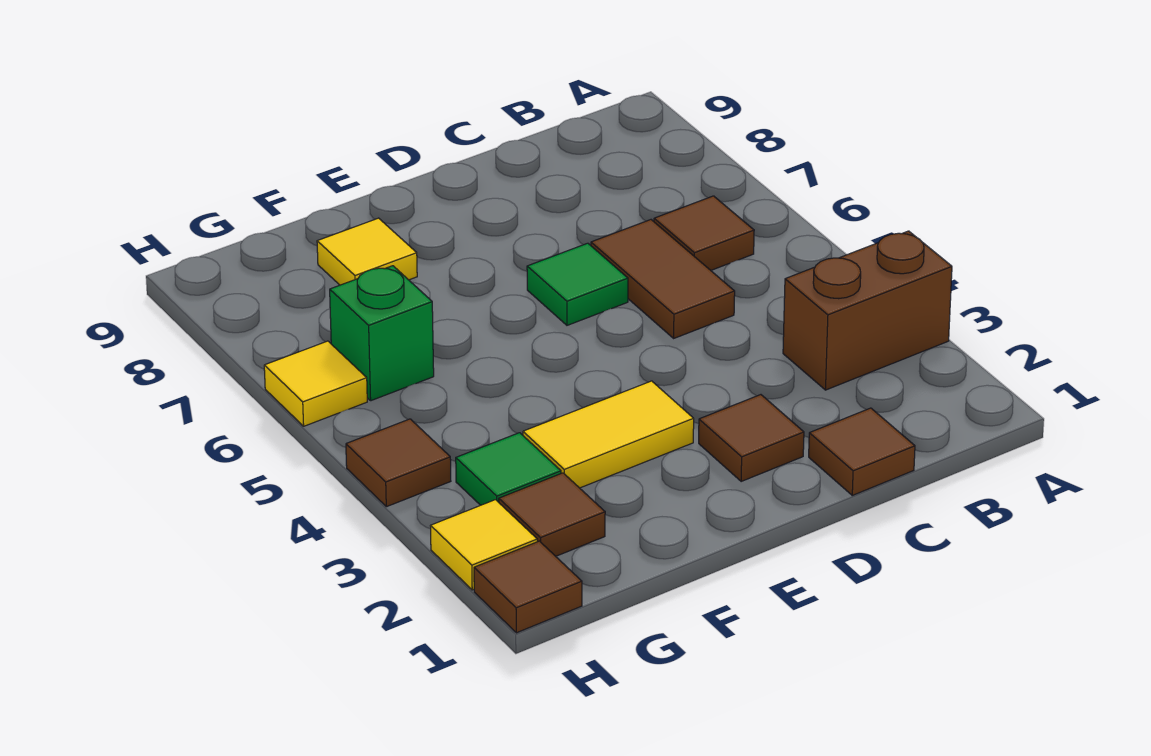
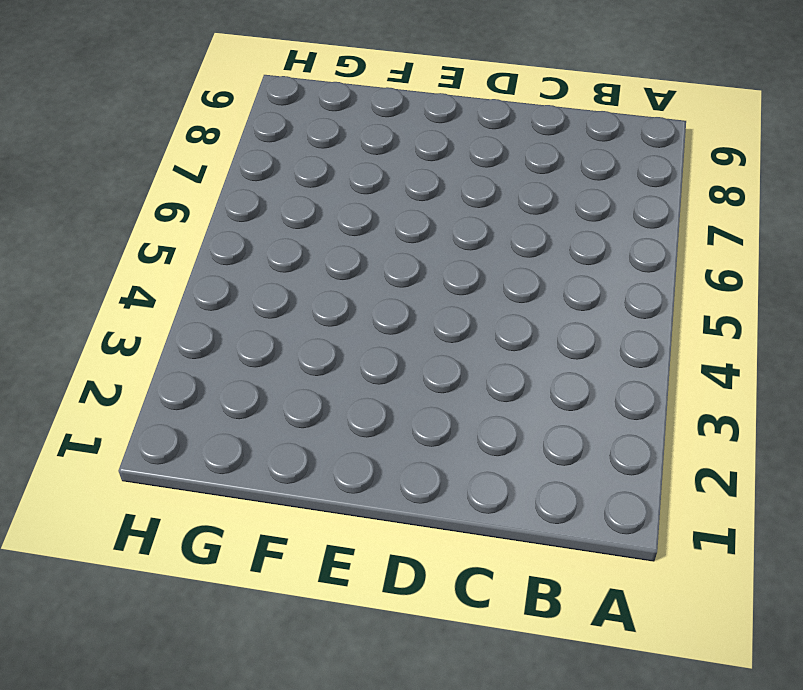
none -> brown 1x2 brick [783,231,952,390]
none -> brown 1x1 tile [654,196,754,270]
none -> brown 1x1 tile [809,408,915,495]

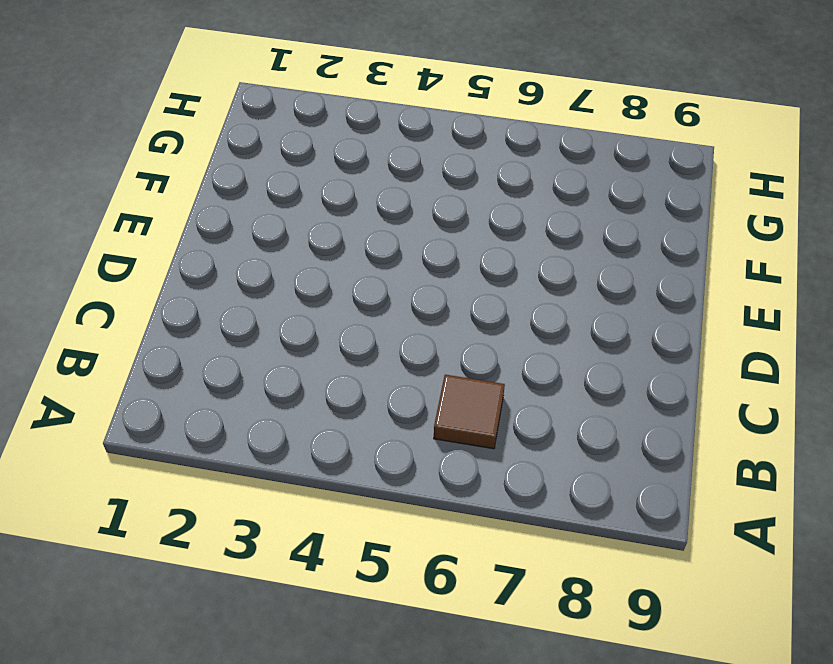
none -> brown 1x2 brick [783,231,952,390]
none -> brown 1x1 tile [809,408,915,495]
none -> brown 1x2 tile [591,220,735,338]

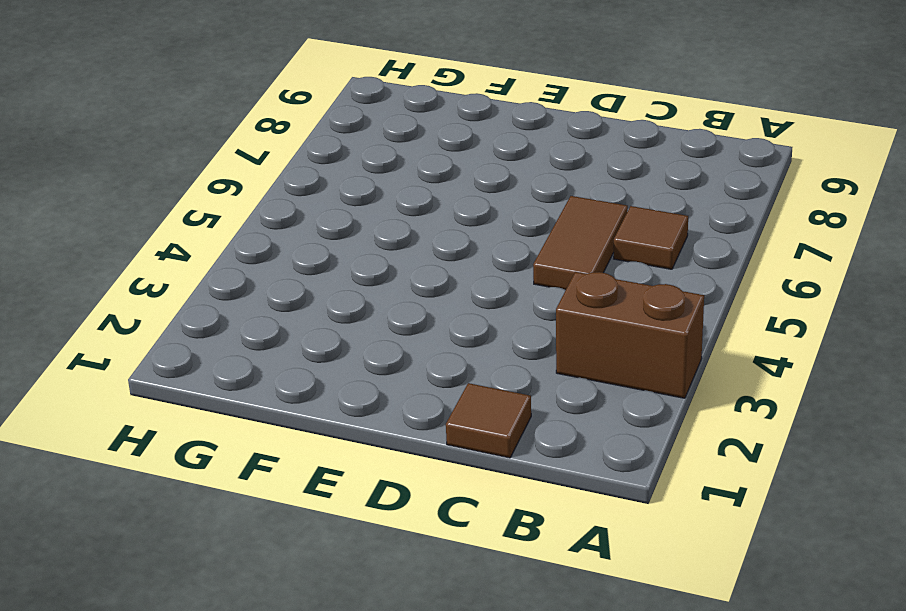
none -> brown 1x1 tile [699,395,804,482]
none -> green 1x1 tile [527,243,628,325]
none -> yellow 1x2 tile [523,381,694,488]

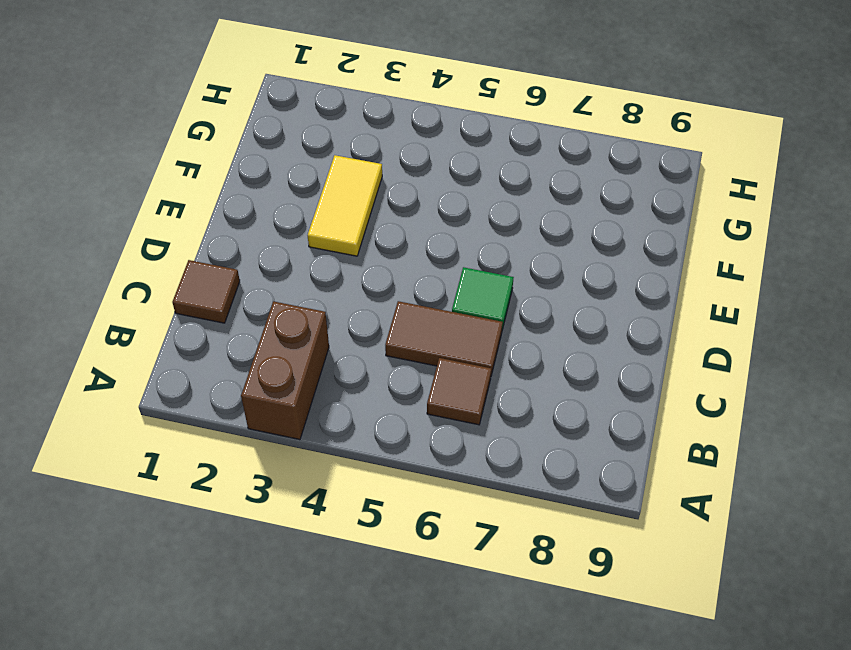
none -> brown 1x1 tile [699,395,804,482]
none -> yellow 1x1 tile [317,218,417,285]
none -> brown 1x1 tile [499,473,605,556]

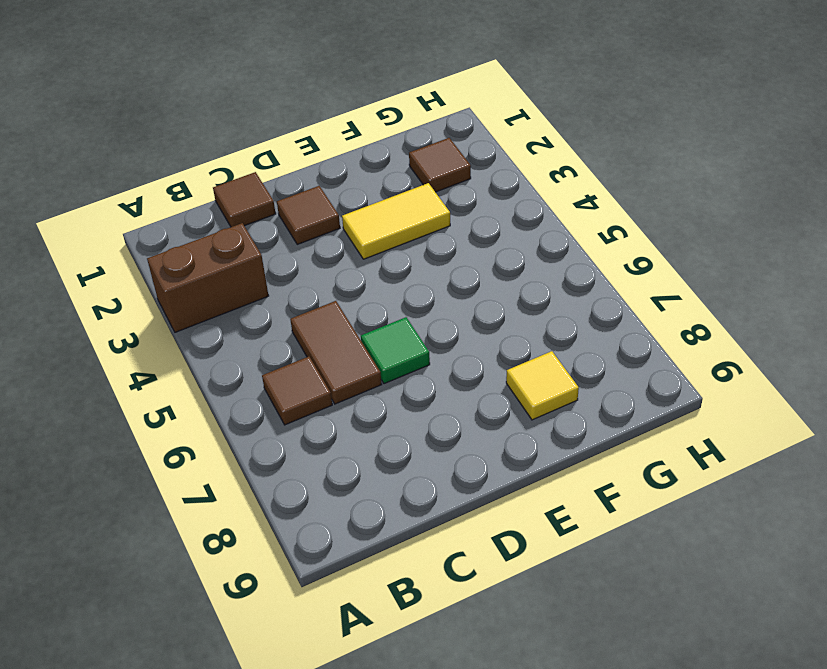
none -> green 1x1 tile [456,433,561,505]
none -> green 1x1 brick [330,266,434,401]
none -> brown 1x1 tile [474,541,582,633]

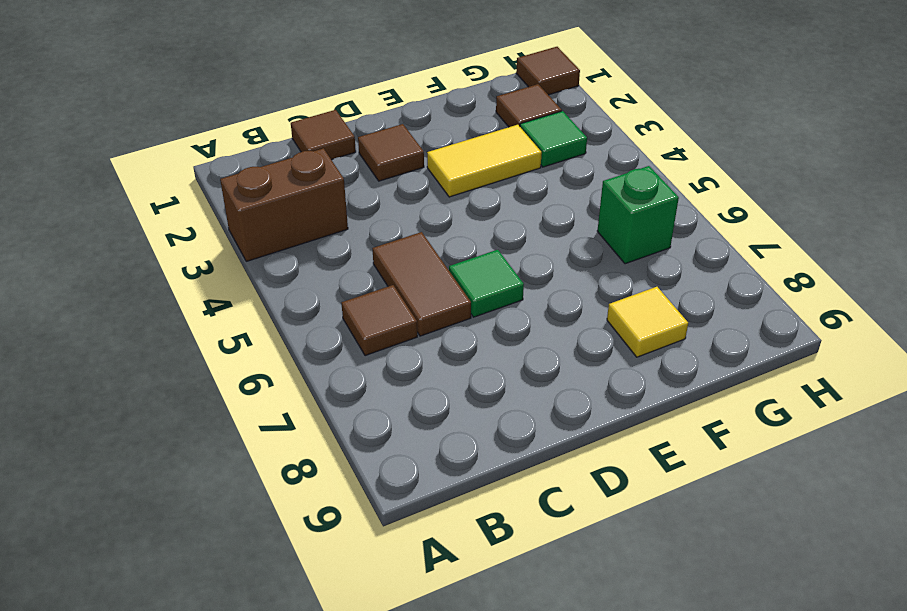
none -> yellow 1x1 tile [431,500,537,590]
none -> brown 1x1 tile [346,419,451,507]
none -> yellow 1x1 tile [264,341,367,426]

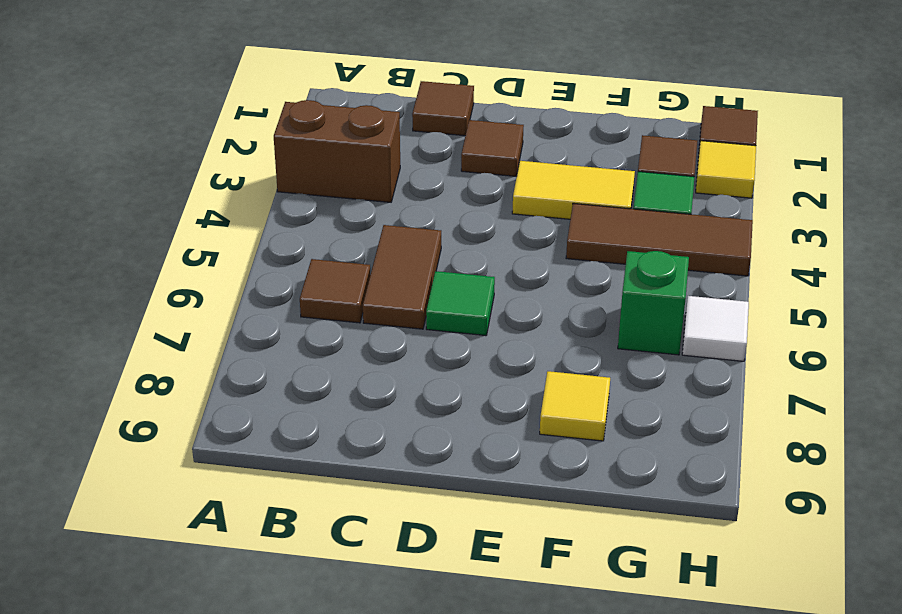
brown 1x3 tile [566,203,753,276] -> brown 1x1 tile [346,419,451,507]
white 1x1 tile [682,296,749,361] -> yellow 1x1 tile [264,341,367,426]

